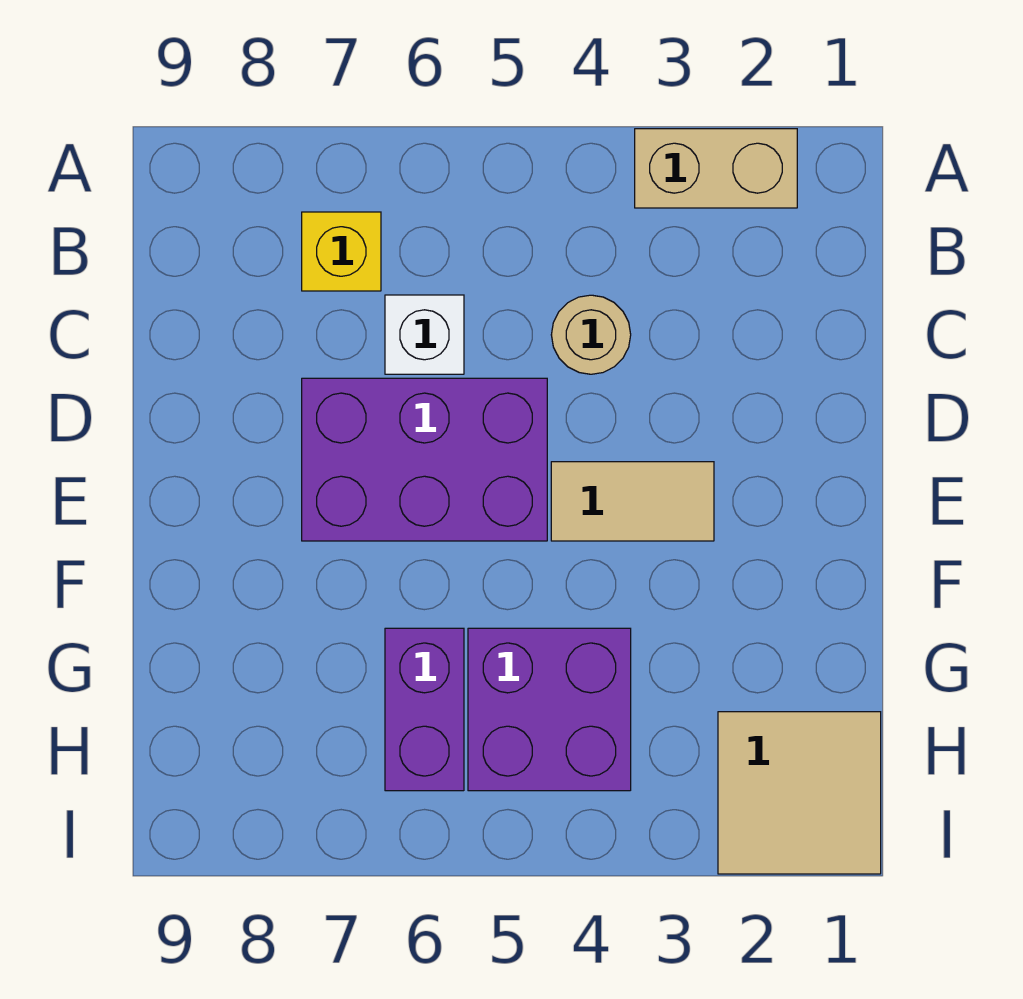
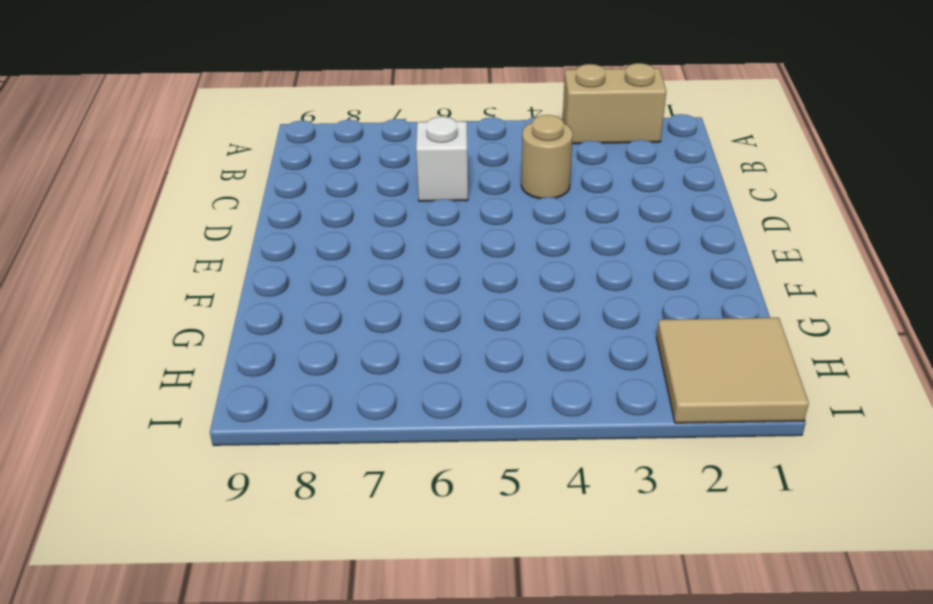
none -> yellow 1x1 brick [302,212,381,291]
none -> purple 2x3 brick [302,378,547,541]

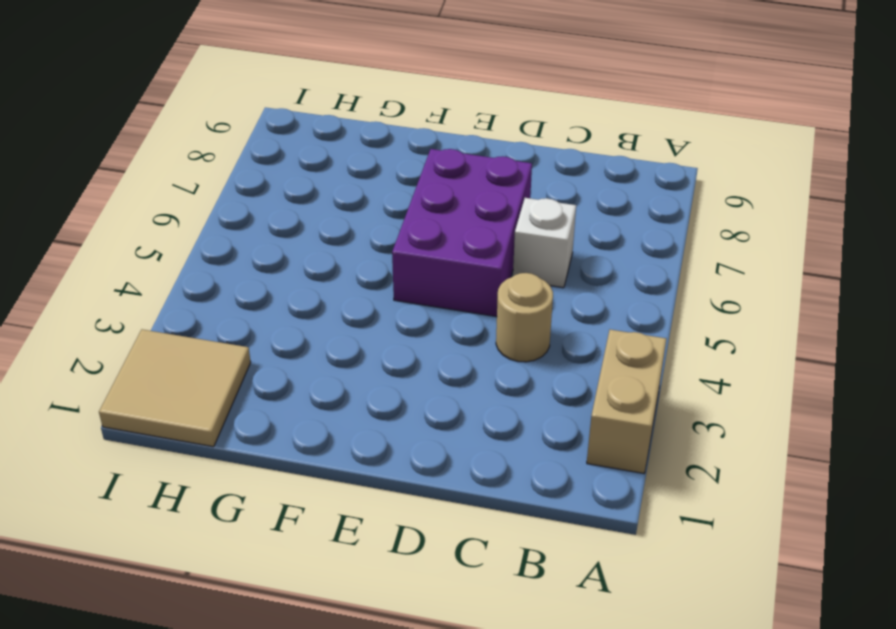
none -> yellow 1x1 brick [302,212,381,291]
none -> tan 1x2 tile [551,462,714,541]

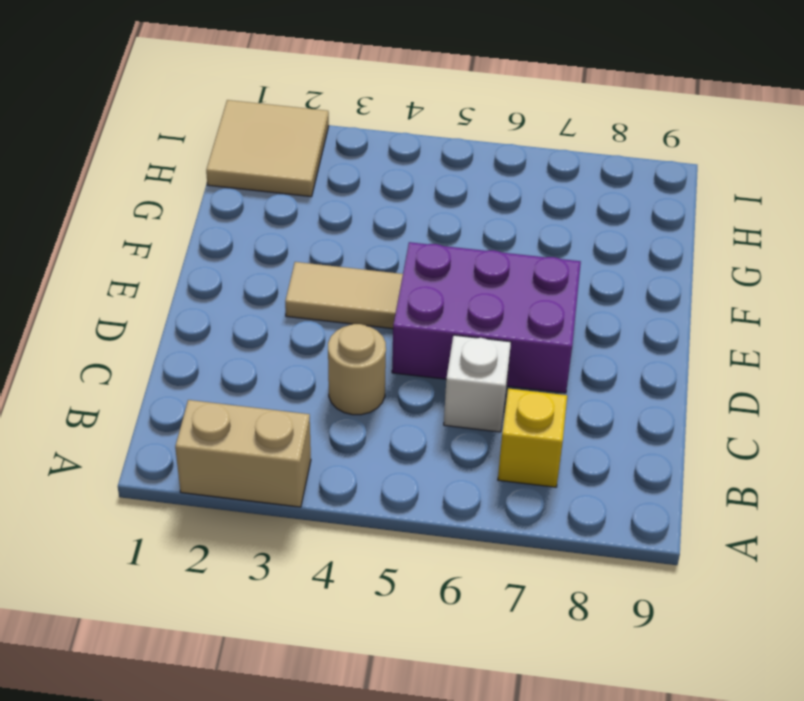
none -> purple 2x2 brick [468,628,631,791]
none -> purple 1x2 brick [385,628,464,791]

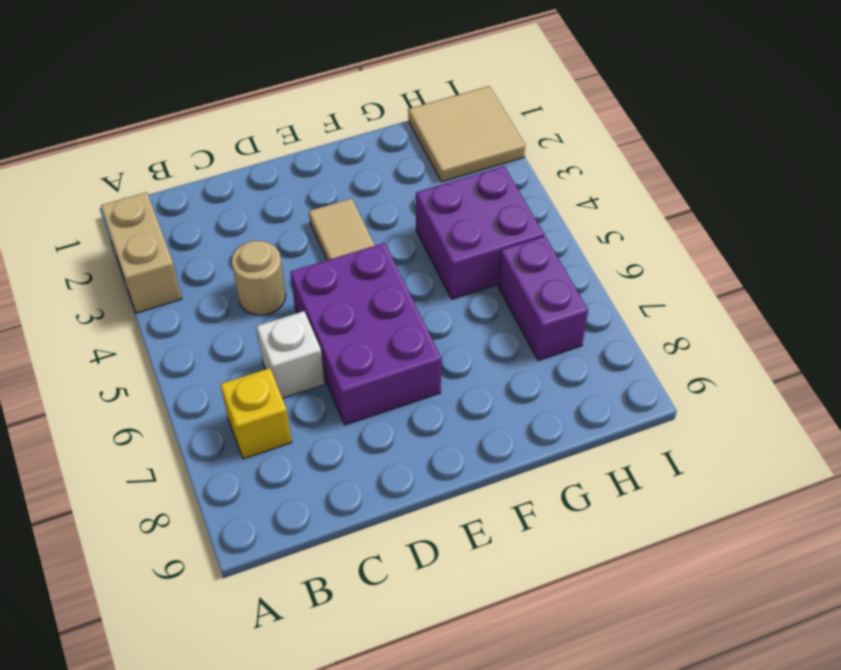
purple 1x2 brick [498,236,588,361] -> purple 1x2 brick turned to [385,628,464,791]

